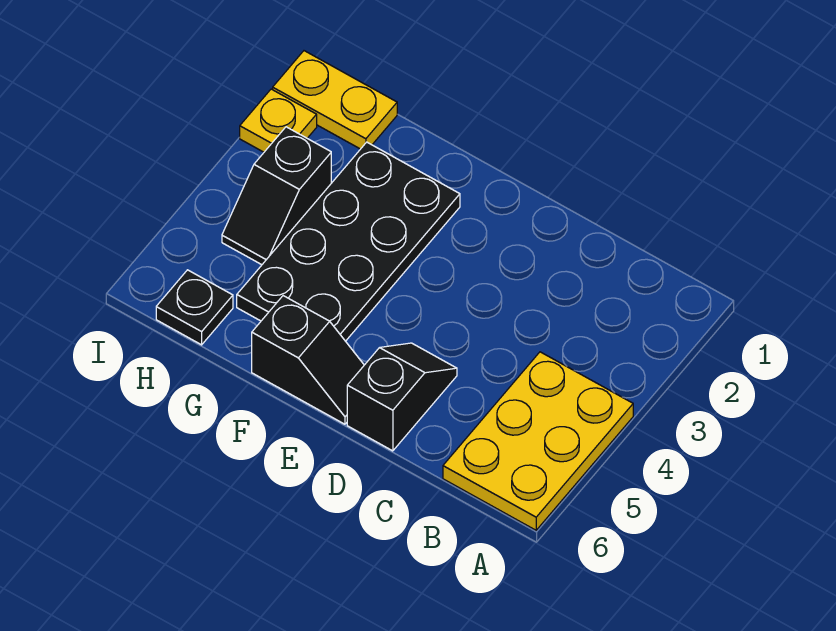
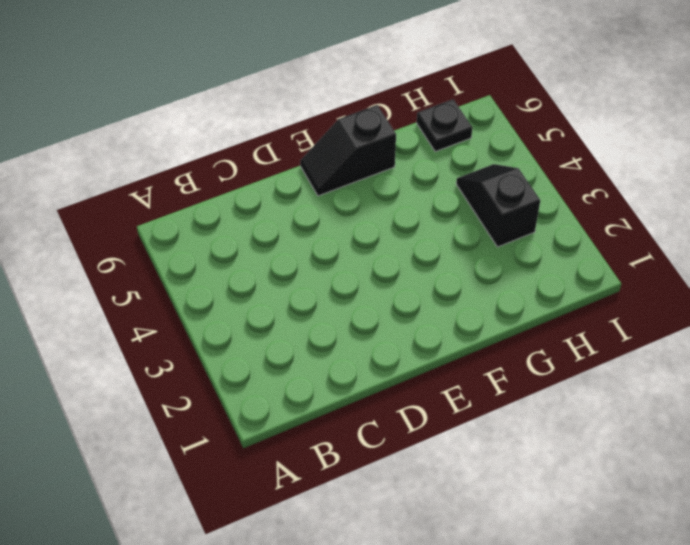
none -> yellow 2x3 plate [443,352,633,530]
none -> black 1x2 slope [347,343,457,451]

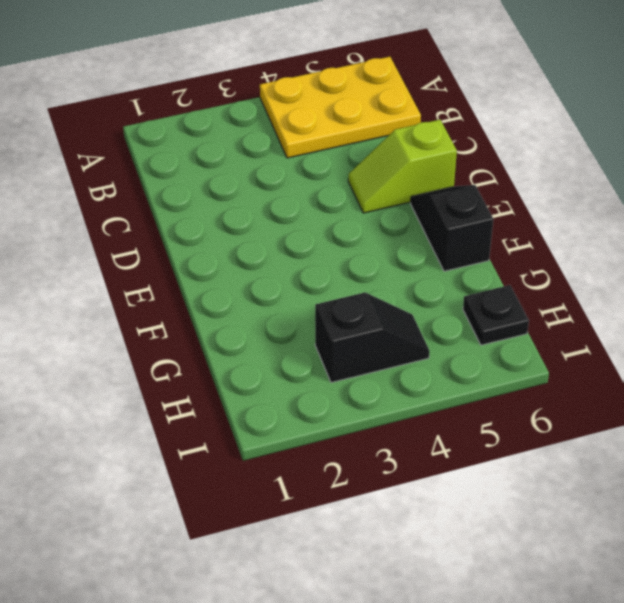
lime 1x2 slope [348,120,457,213] -> black 1x2 slope [347,343,457,451]
none -> black 2x4 plate [237,142,460,341]
none -> yellow 1x2 plate [273,51,397,149]

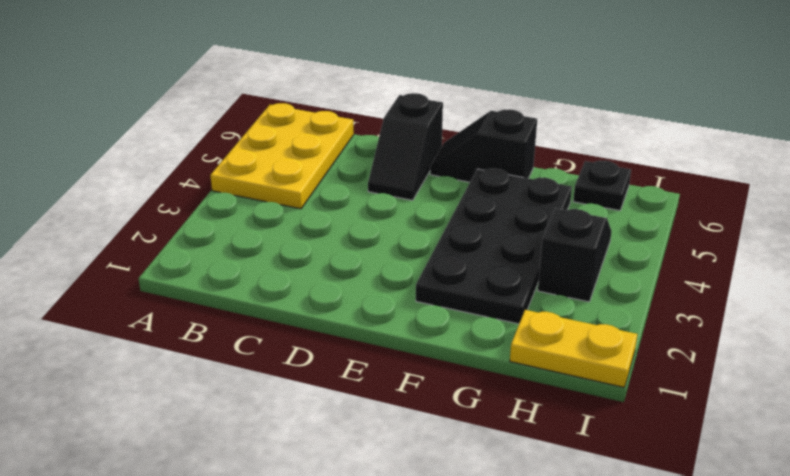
none -> yellow 1x1 plate [240,89,317,152]

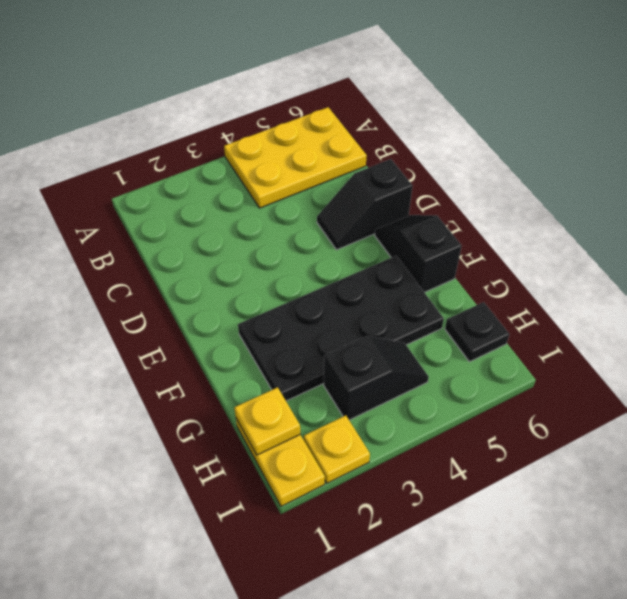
yellow 1x1 plate [234,387,300,455] -> none

